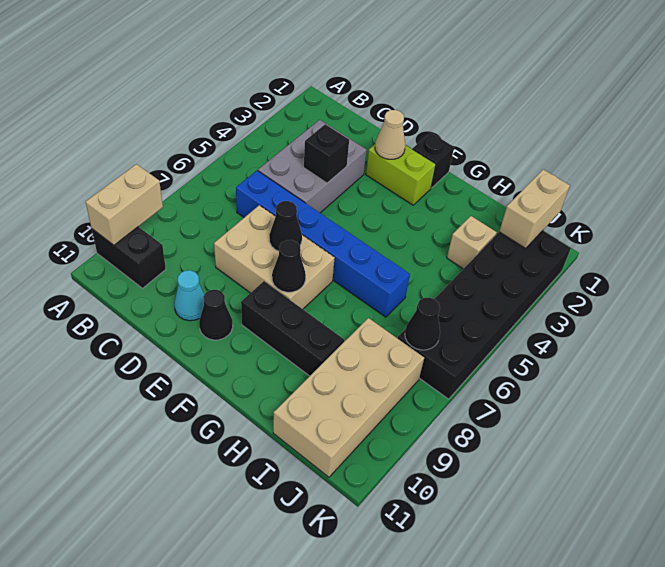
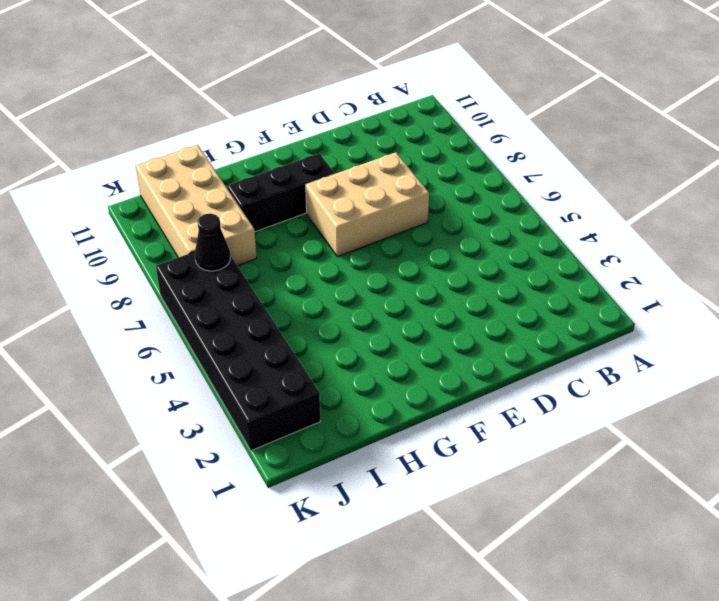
none -> black 1x2 brick [92,227,166,288]
none -> grey 2x3 brick [258,120,367,213]
none -> blue 1x6 brick [236,171,410,317]

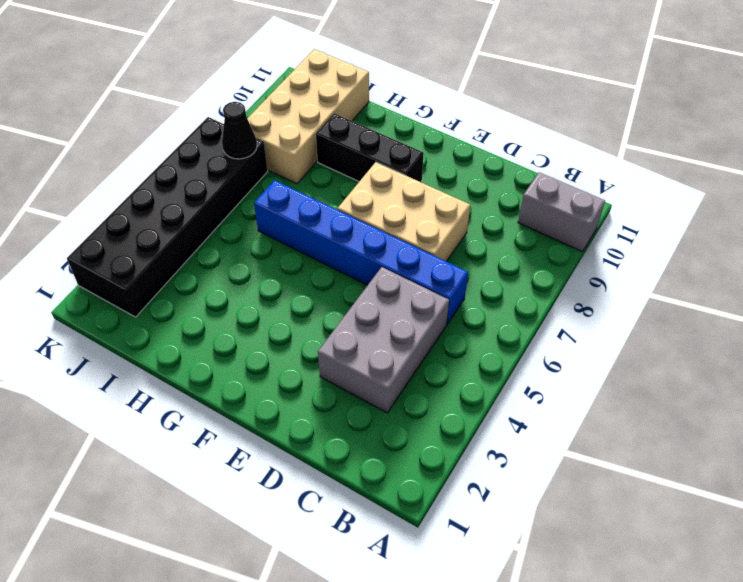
grey 1x2 brick [518,172,605,252] -> black 1x2 brick [92,227,166,288]
none -> cyan 1x1 cone [174,270,205,321]
none -> lime 1x2 brick [366,144,436,205]
none -> black 1x1 cone [199,290,233,340]

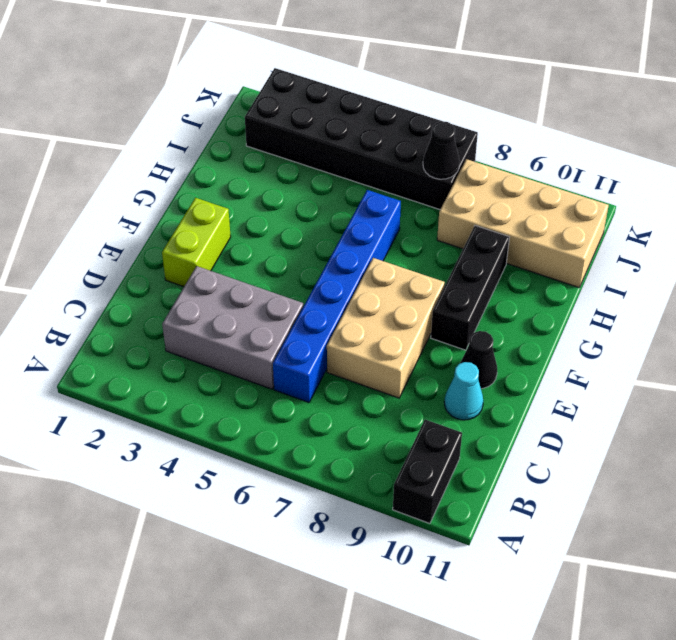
none -> black 1x1 brick [413,133,454,188]
none -> tan 1x1 brick [447,216,497,269]
none -> tan 1x2 brick [86,164,163,245]

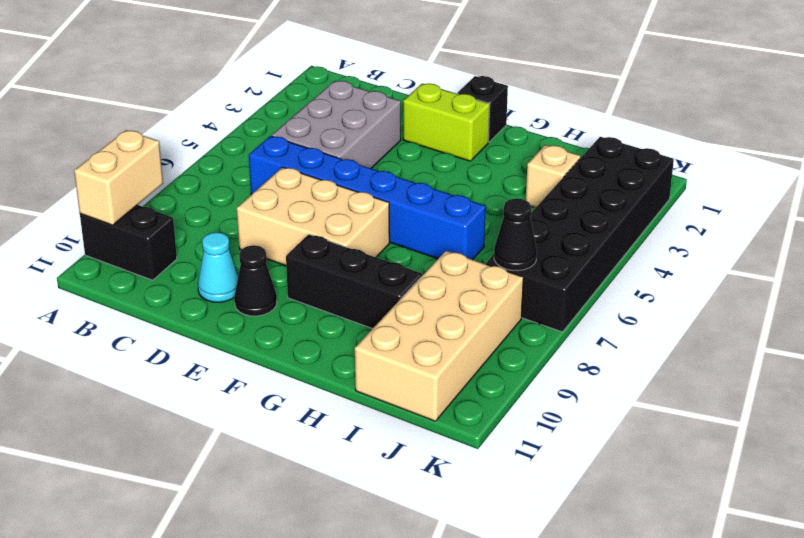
none -> black 1x1 brick [304,124,349,183]
none -> tan 1x1 cone [375,110,405,159]
none -> black 1x1 cone [269,201,302,251]

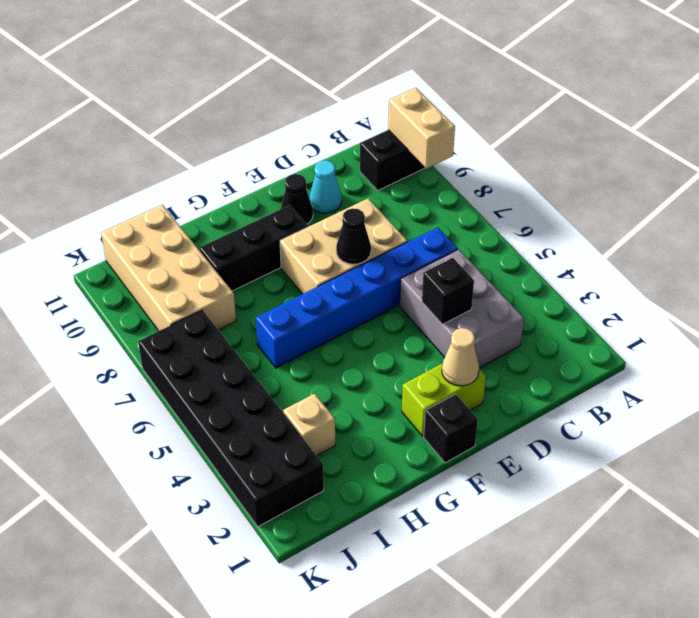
none -> black 1x1 cone [272,240,306,292]
none -> tan 1x2 brick [499,169,570,249]
none -> black 1x1 cone [405,297,440,350]

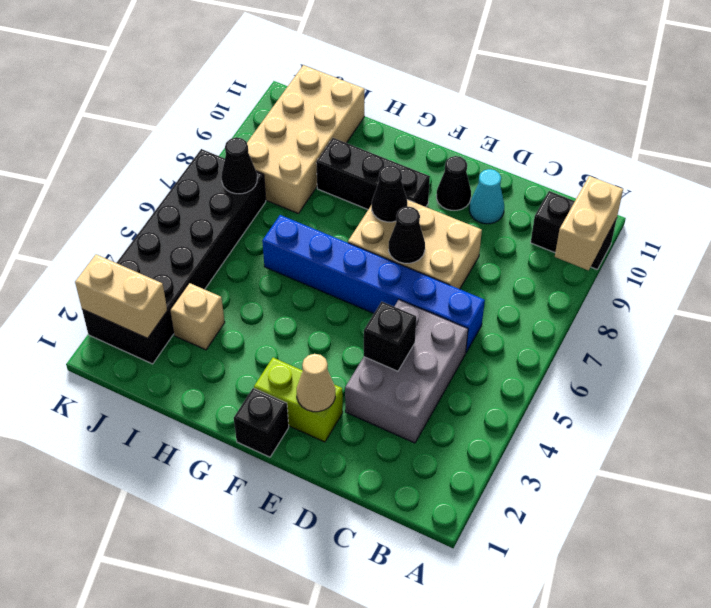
tan 1x2 brick [75,254,167,338] -> tan 1x2 brick turned to [499,169,570,249]

